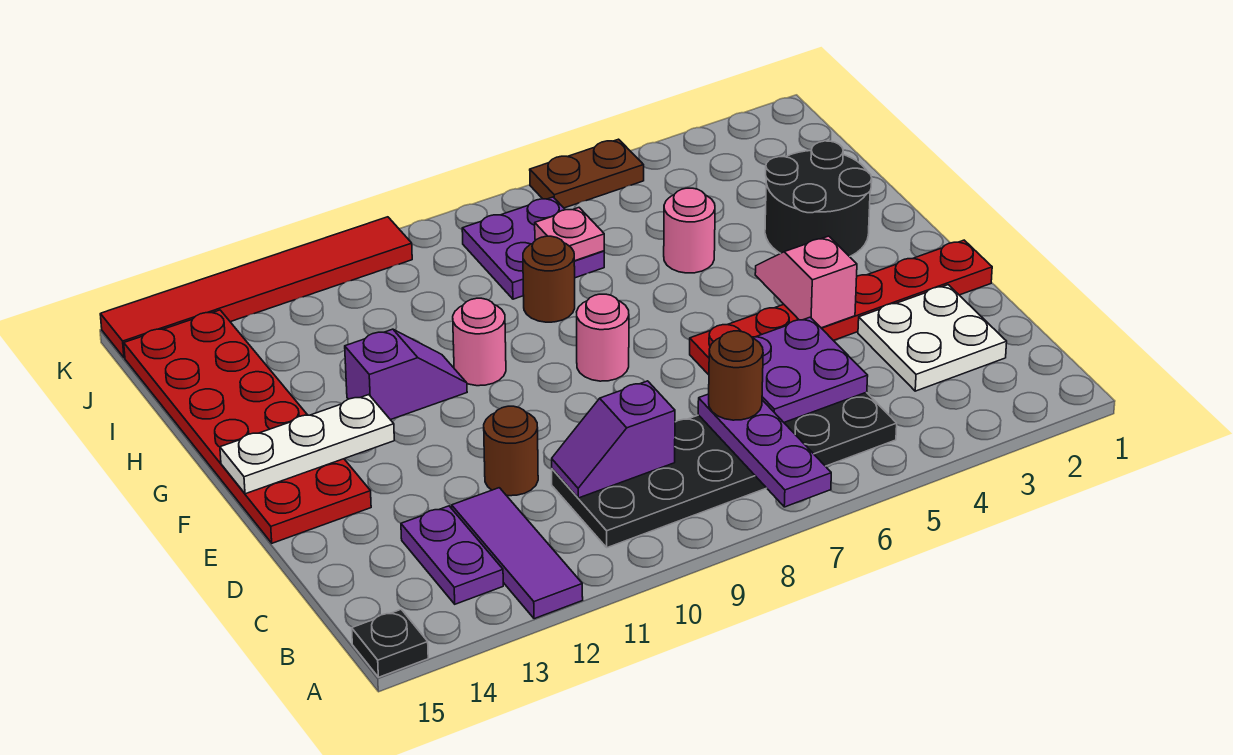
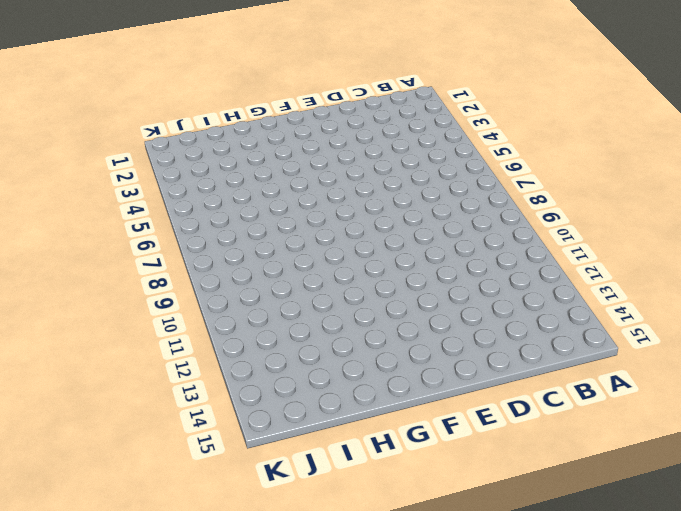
none -> purple 1x3 tile [452,488,583,619]
none -> black 1x1 plate [352,609,428,677]
none -> black 2x6 plate [552,392,897,548]

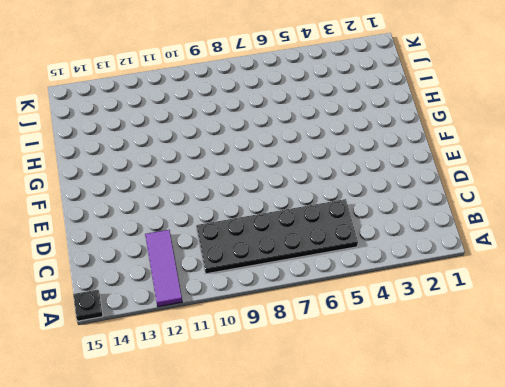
none -> purple 1x2 plate [401,506,503,604]
none -> white 2x2 plate [858,285,1007,391]
none -> brown 1x1 round brick [484,406,538,496]

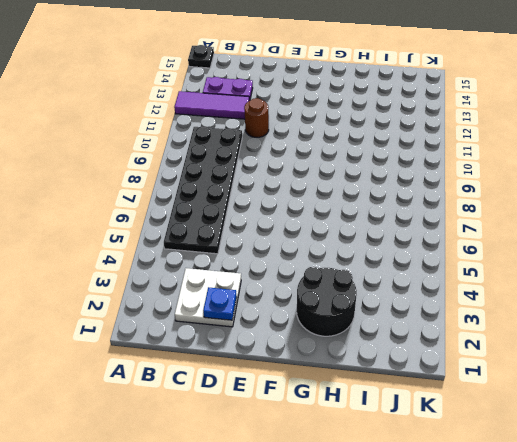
blue 1x1 plate [203,287,237,320] -> none
none -> red 1x6 plate [690,240,992,375]
none -> red 2x6 plate [124,310,371,543]
none -> pink 1x1 round brick [577,294,629,381]

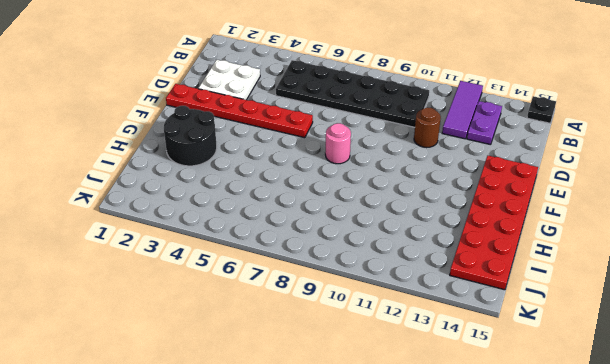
none -> pink 1x1 round brick [453,298,506,386]
none -> purple 1x2 slope [345,329,467,420]
none -> pink 1x1 round brick [664,188,715,273]

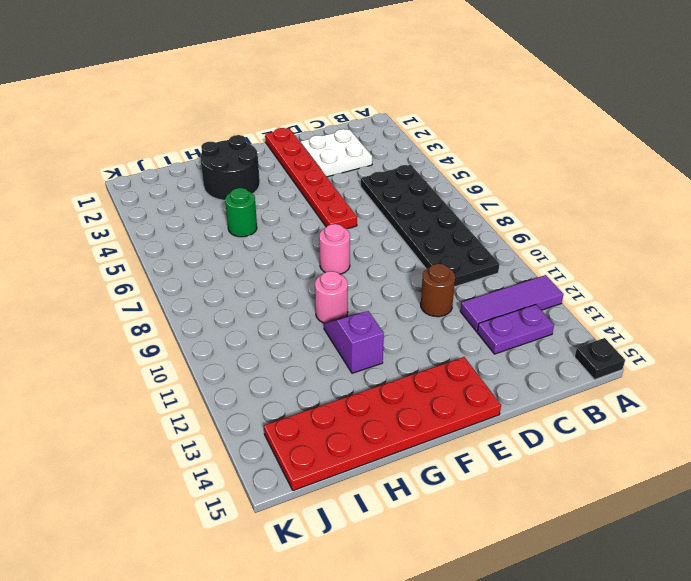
green 1x1 round brick [225,188,257,237] -> pink 1x1 round brick [664,188,715,273]
none -> brown 1x1 round brick [523,236,575,322]
none -> purple 2x2 plate [462,197,604,299]
none -> brown 1x2 plate [530,139,644,208]

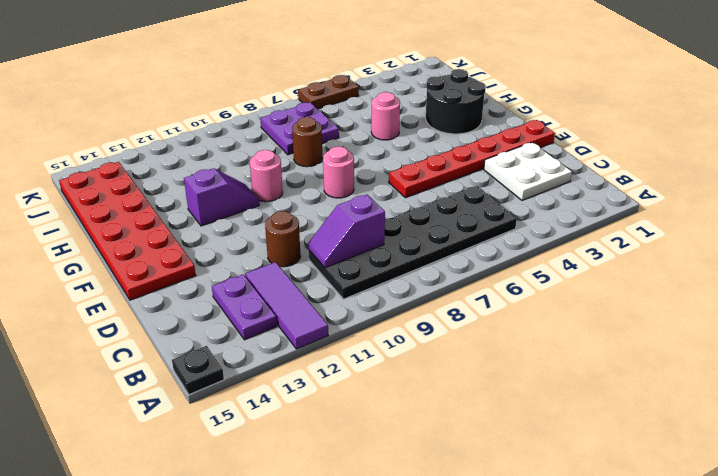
none -> red 1x6 tile [100,217,412,358]
none -> purple 1x3 plate [698,394,831,507]
none -> purple 2x2 plate [752,317,868,422]

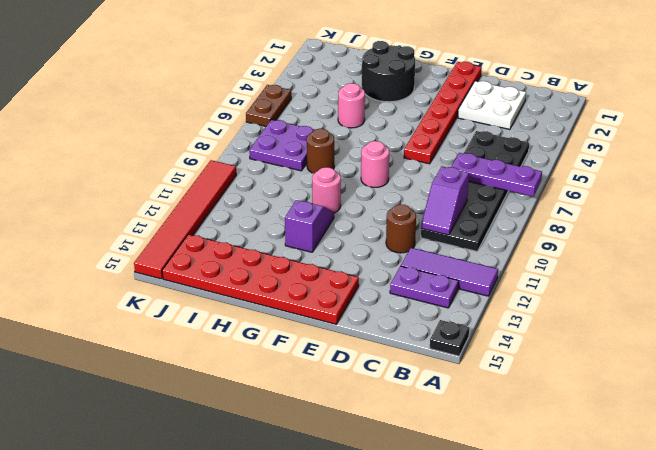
none -> purple 2x2 plate [752,317,868,422]
none -> pink 1x2 slope [755,236,857,328]
none -> white 1x3 plate [220,395,394,494]

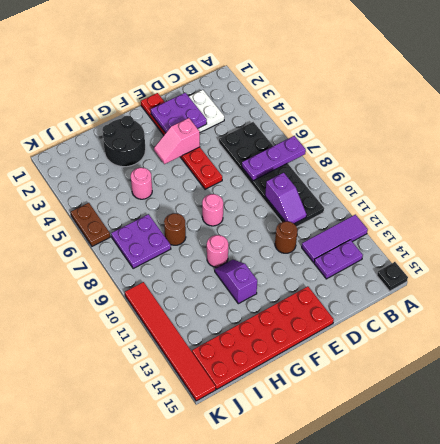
purple 2x2 plate [151,93,207,133] -> purple 2x2 plate moved to [752,317,868,422]
none -> white 1x3 plate [220,395,394,494]
none -> pink 1x1 plate [535,208,604,261]
none -> brown 1x1 round brick [709,331,763,420]

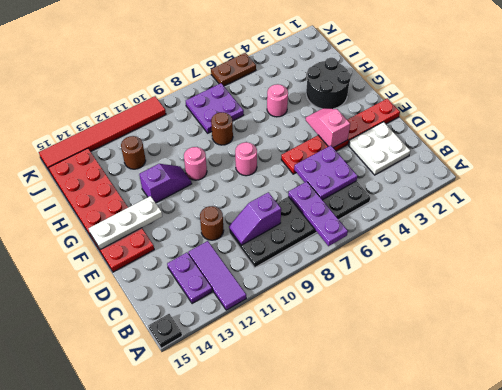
brown 1x1 round brick [121,136,146,169] -> brown 1x1 round brick moved to [709,331,763,420]
none -> pink 1x1 plate [535,208,604,261]

